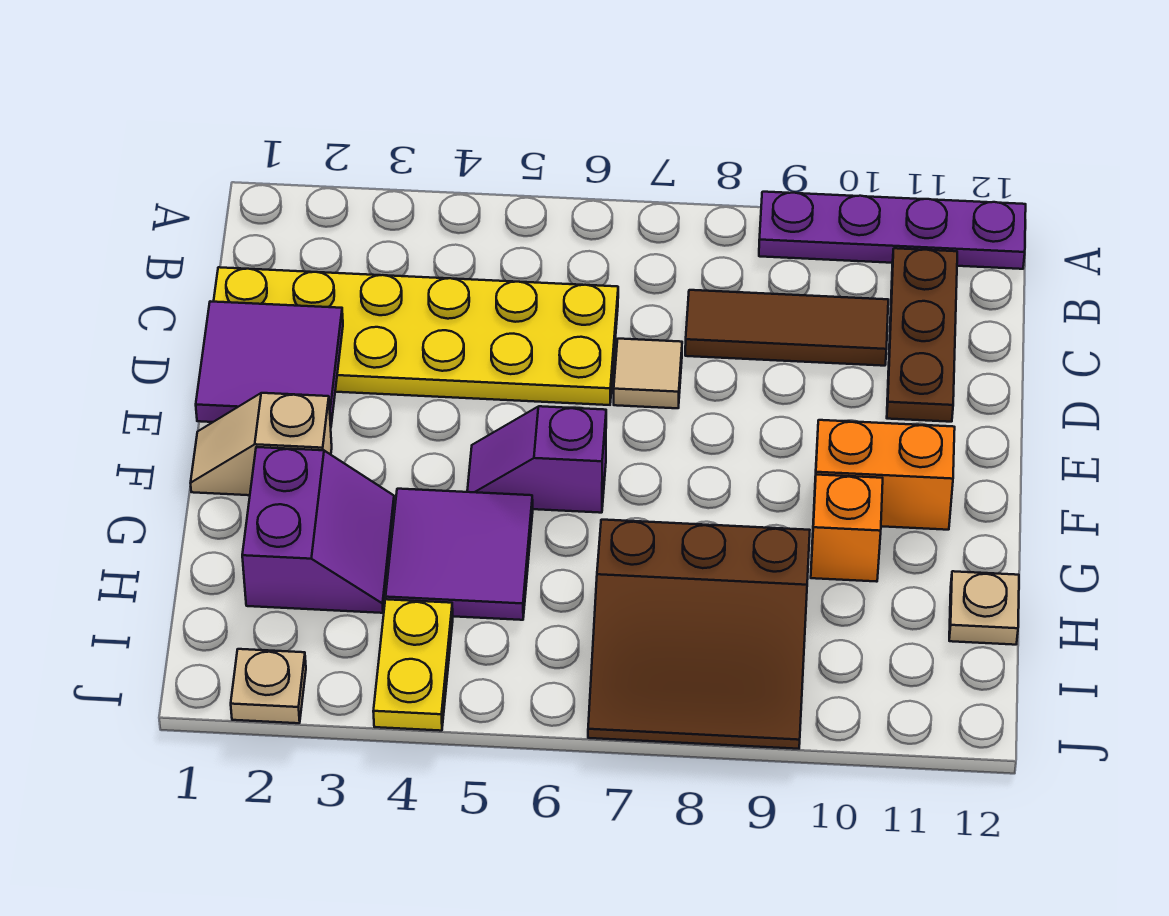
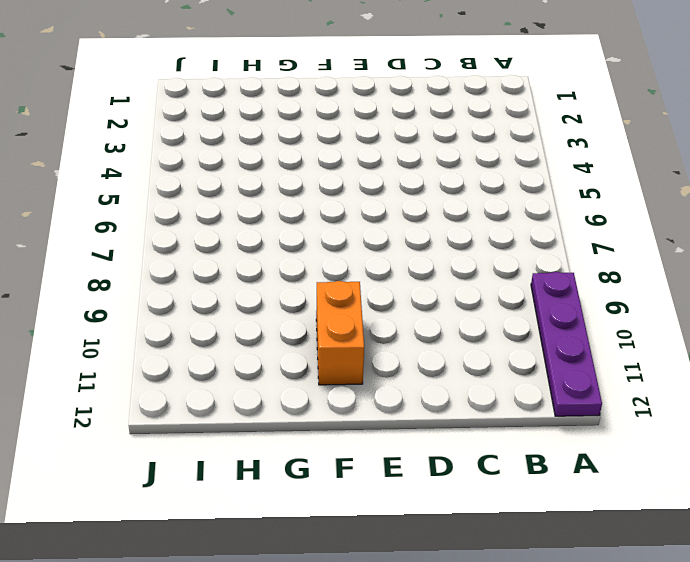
none -> brown 1x3 plate [887,248,957,422]
none -> yellow 2x6 plate [214,267,618,405]
none -> brown 1x3 tile [685,290,888,366]

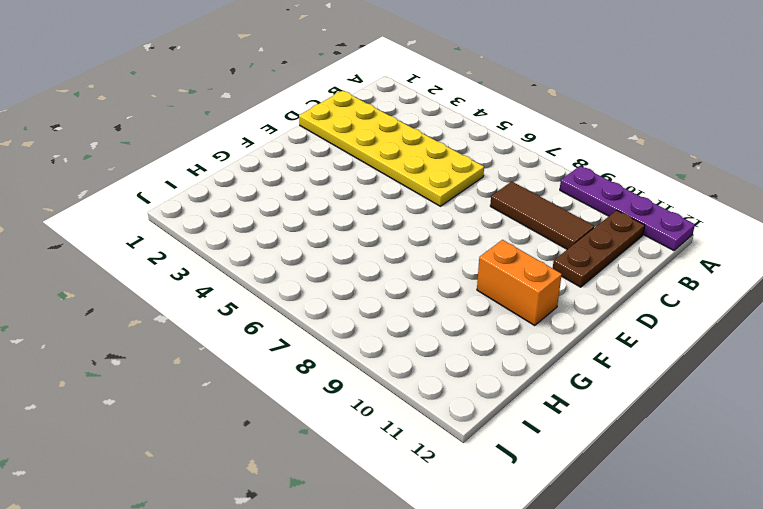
none -> tan 1x1 tile [614,339,682,408]
none -> tan 1x2 slope [191,393,332,495]
none -> purple 1x2 slope [467,406,606,513]

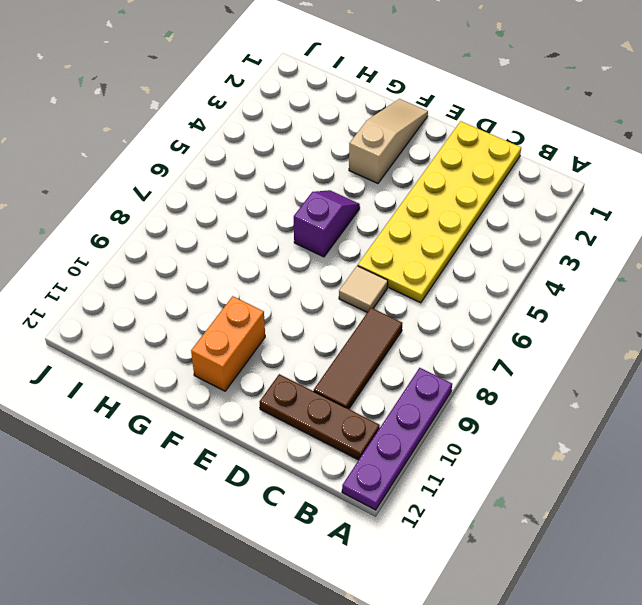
tan 1x3 slope [349,99,428,184] -> tan 1x2 slope [191,393,332,495]
none -> purple 2x2 slope [242,447,394,613]
none -> purple 2x2 tile [386,489,533,620]
none -> orange 1x1 brick [811,475,883,582]

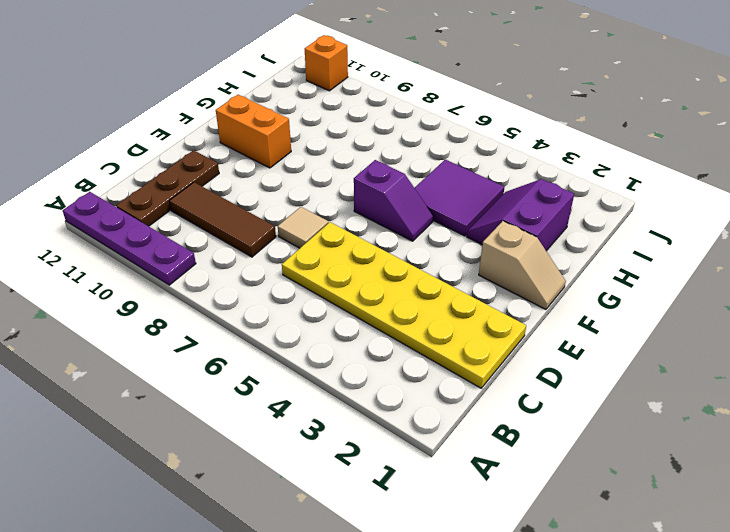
orange 1x1 brick [305,35,348,91] -> orange 1x1 brick moved to [811,475,883,582]
none -> brown 3x3 slope [588,520,810,749]
none -> tan 1x1 plate [949,571,1019,645]
none -> yellow 1x2 plate [373,599,453,731]

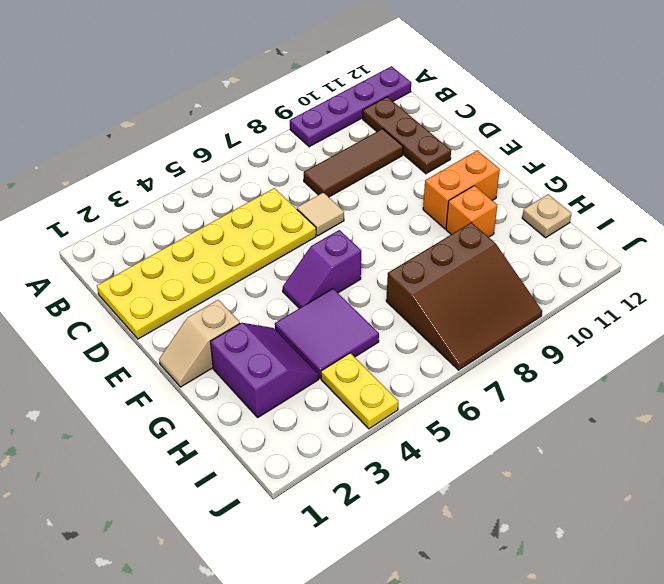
none -> tan 1x1 plate [231,649,306,723]
none -> purple 2x2 tile [196,301,343,426]

